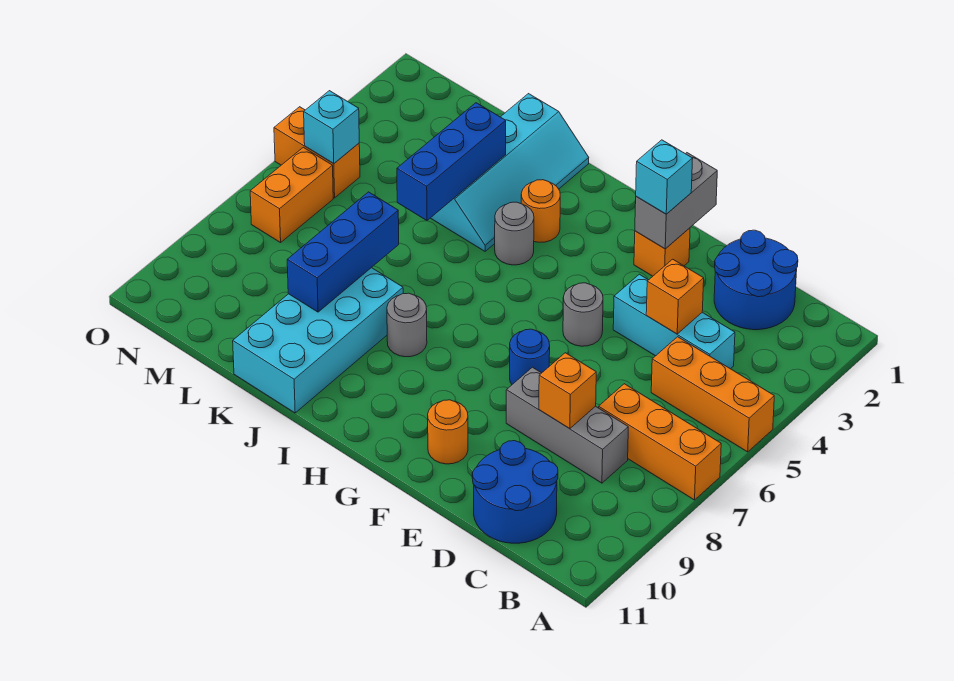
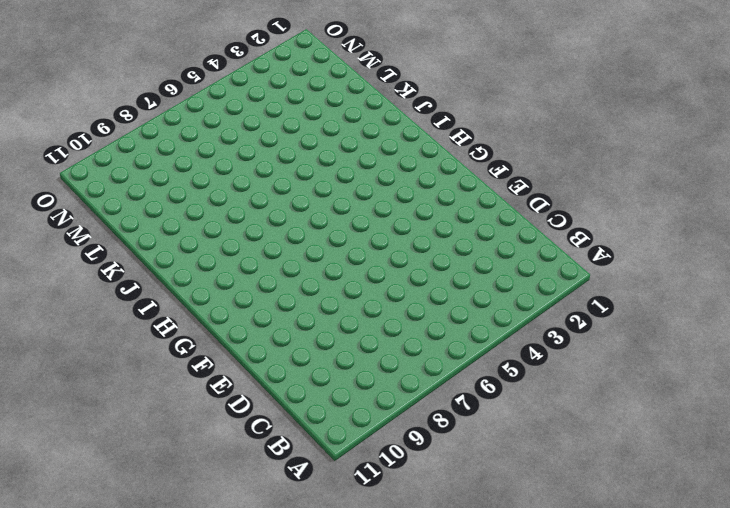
none -> orange 1x3 brick [651,337,774,452]
none -> orange 1x3 brick [599,384,721,500]
none -> blue 2x2 round brick [714,230,798,330]

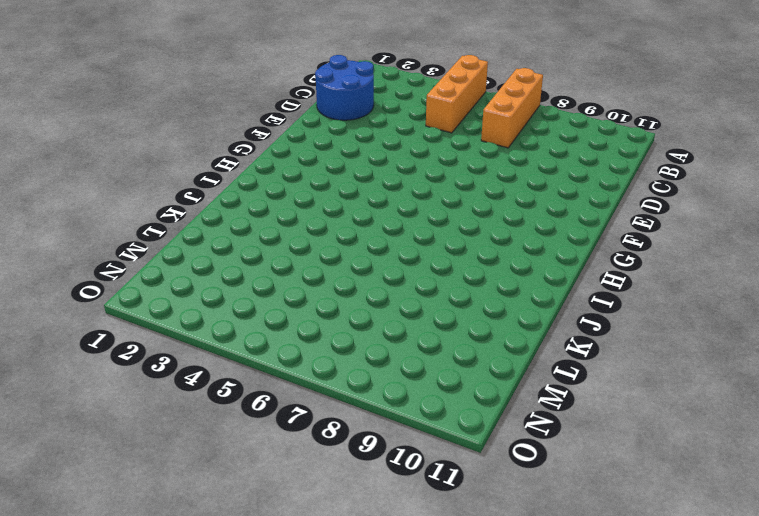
none -> cyan 1x3 brick [613,274,735,369]
none -> grey 1x3 brick [506,367,628,483]
none -> blue 2x2 round brick [472,441,558,543]

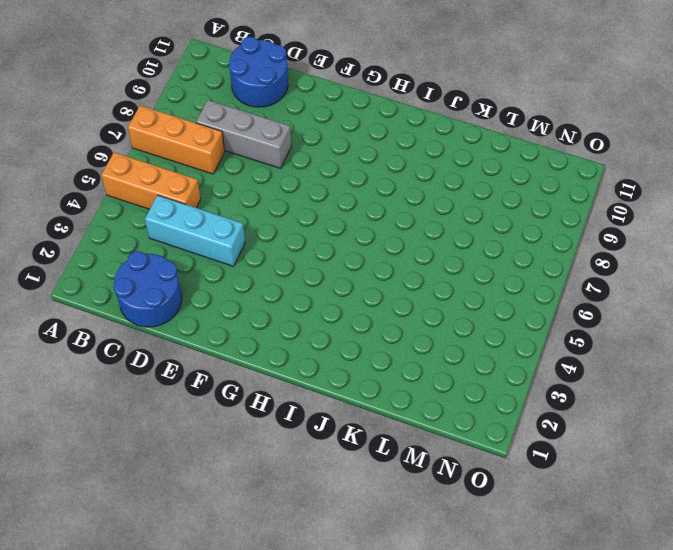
none -> orange 1x1 brick [634,228,690,276]
none -> grey 1x1 round brick [563,283,603,346]
none -> blue 1x1 round brick [510,329,550,384]

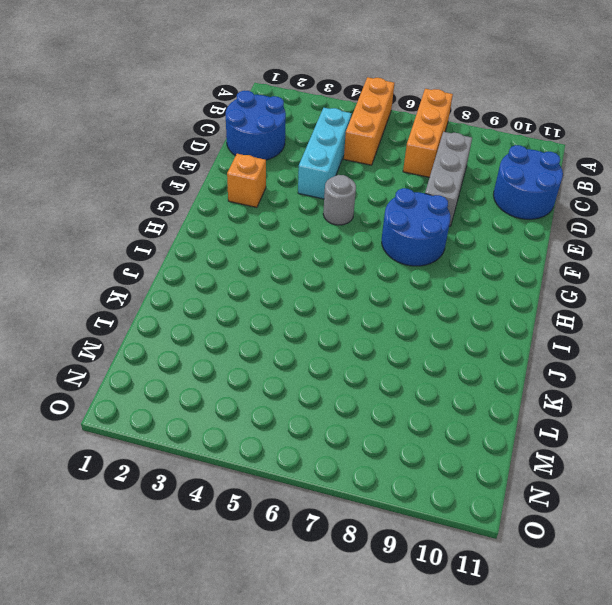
blue 2x2 round brick [382,188,450,266] -> blue 1x1 round brick [510,329,550,384]
none -> orange 1x1 round brick [428,400,468,464]
none -> orange 1x1 round brick [521,180,560,242]
none -> grey 1x1 round brick [495,202,534,265]

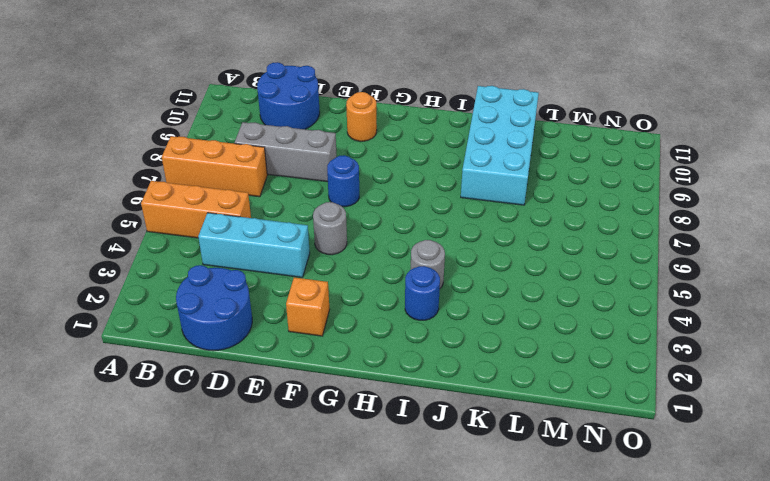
blue 1x1 round brick [405,266,440,320] -> orange 1x1 round brick [521,180,560,242]
none -> grey 1x1 round brick [387,293,427,357]
none -> cyan 2x4 slope [431,94,589,251]
none -> orange 1x2 brick [274,107,360,198]

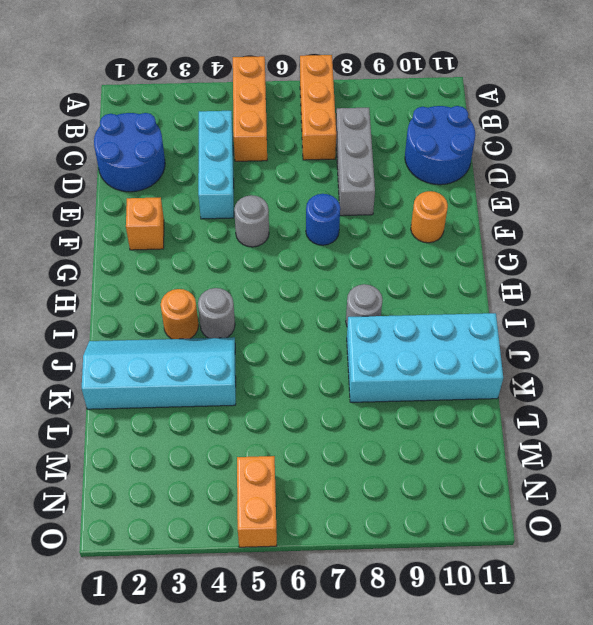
none -> orange 1x2 brick [250,147,333,243]
none -> orange 1x1 brick [646,259,704,334]
none -> orange 1x1 brick [539,353,596,429]

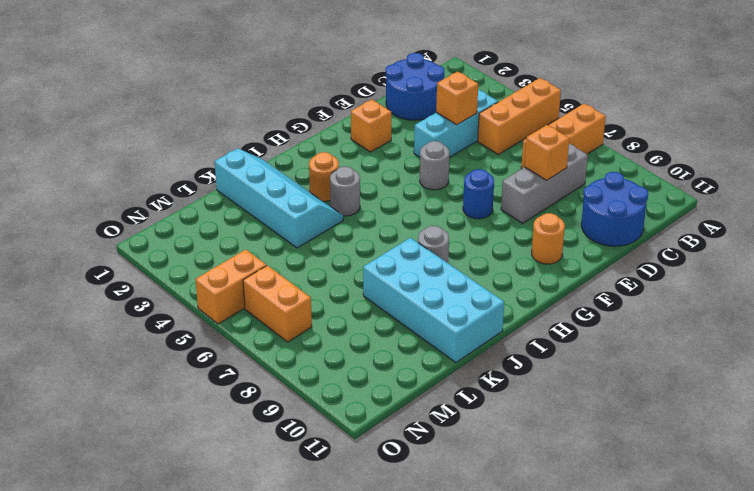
none -> grey 1x2 brick [635,153,717,249]
none -> blue 1x3 brick [397,103,506,220]
none -> blue 1x3 brick [287,192,399,312]

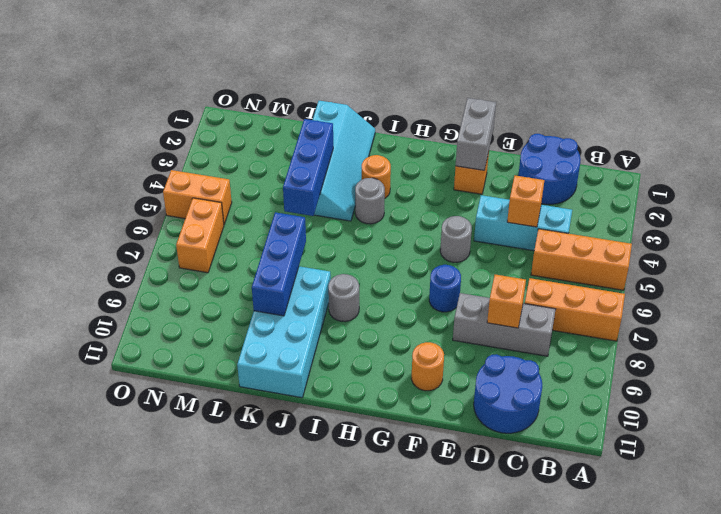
none -> cyan 1x1 brick [304,91,359,164]
none -> cyan 1x1 brick [636,140,693,214]

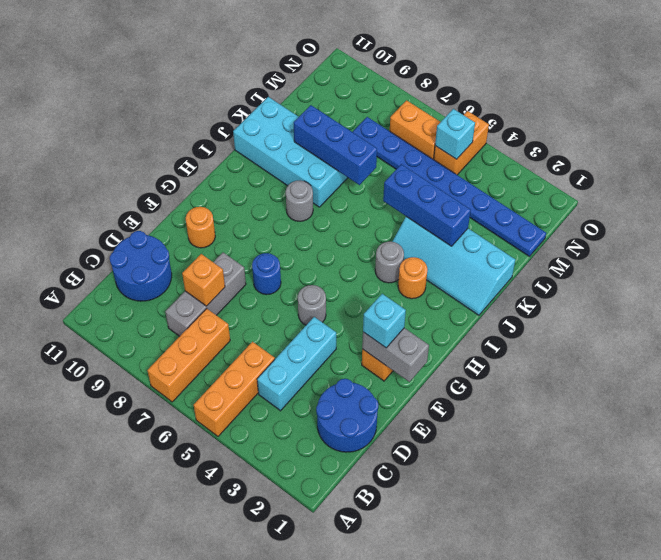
blue 1x8 plate [353,117,546,257] -> none
none -> orange 1x1 brick [646,259,704,334]

